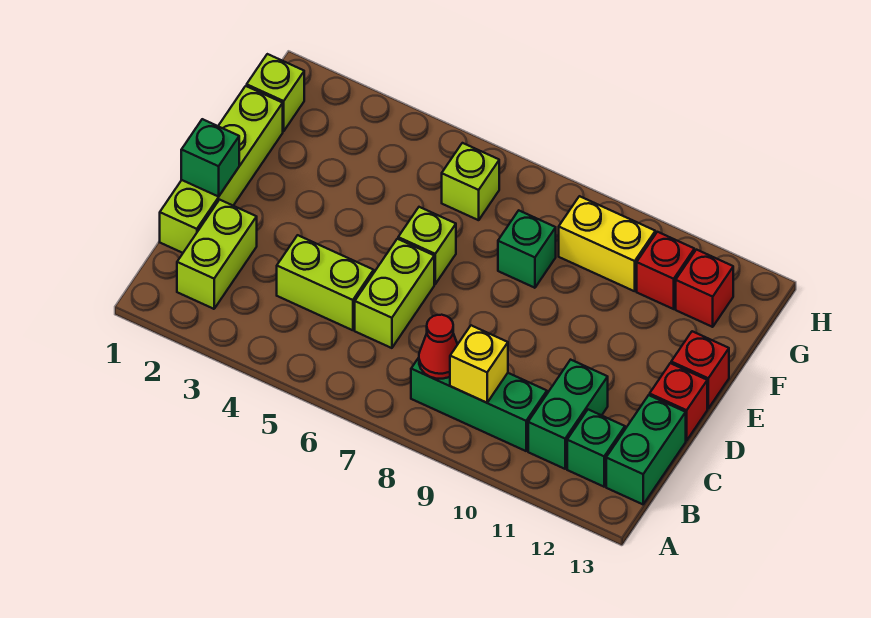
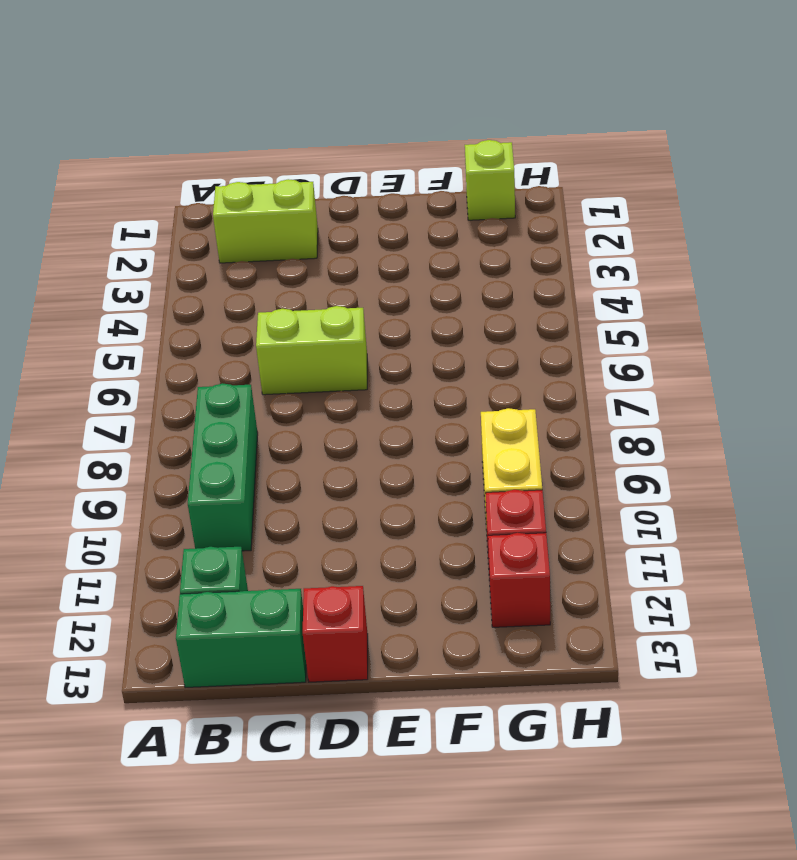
none -> green 1x2 brick [528,360,608,469]
none -> lime 1x4 brick [160,86,283,253]
none -> lime 1x2 brick [277,235,374,330]

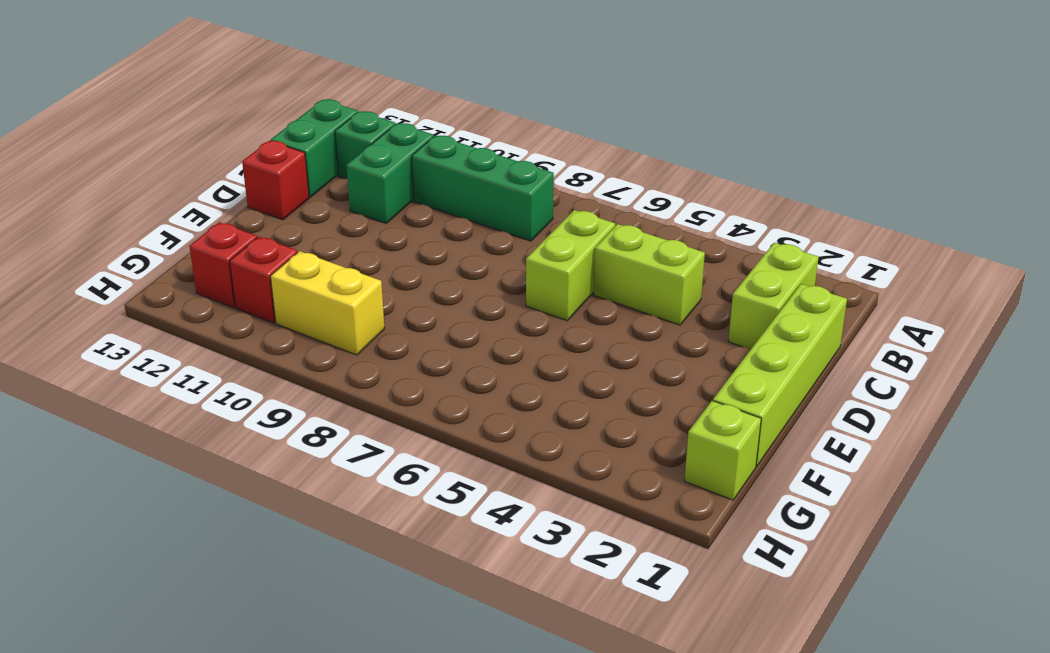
none -> lime 1x1 brick [398,207,456,284]
none -> red 1x1 brick [671,331,729,408]
none -> green 1x1 brick [498,211,556,288]

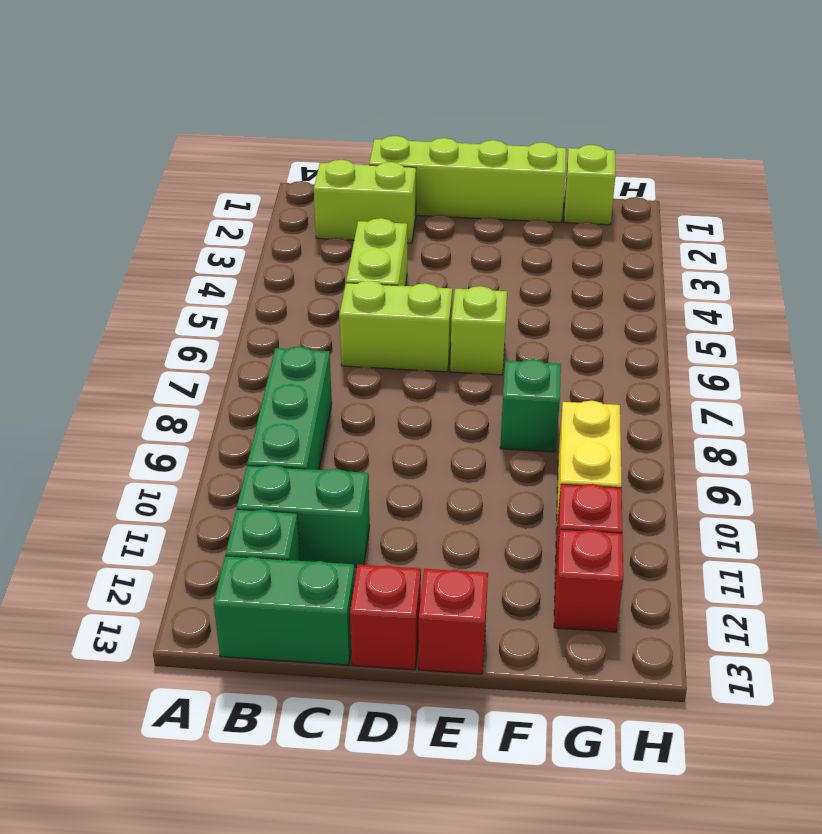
none -> lime 1x1 brick [442,143,499,220]
none -> red 1x1 cone [419,315,458,379]
none -> yellow 1x1 brick [450,325,508,403]

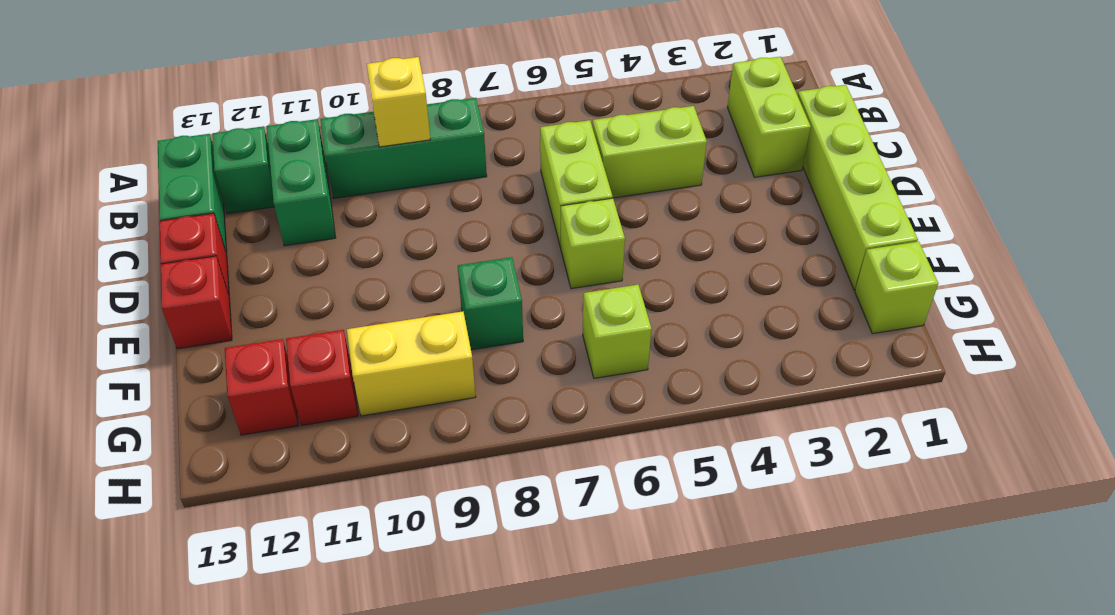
none -> red 1x1 cone [419,315,458,379]
none -> green 1x1 brick [181,119,239,197]

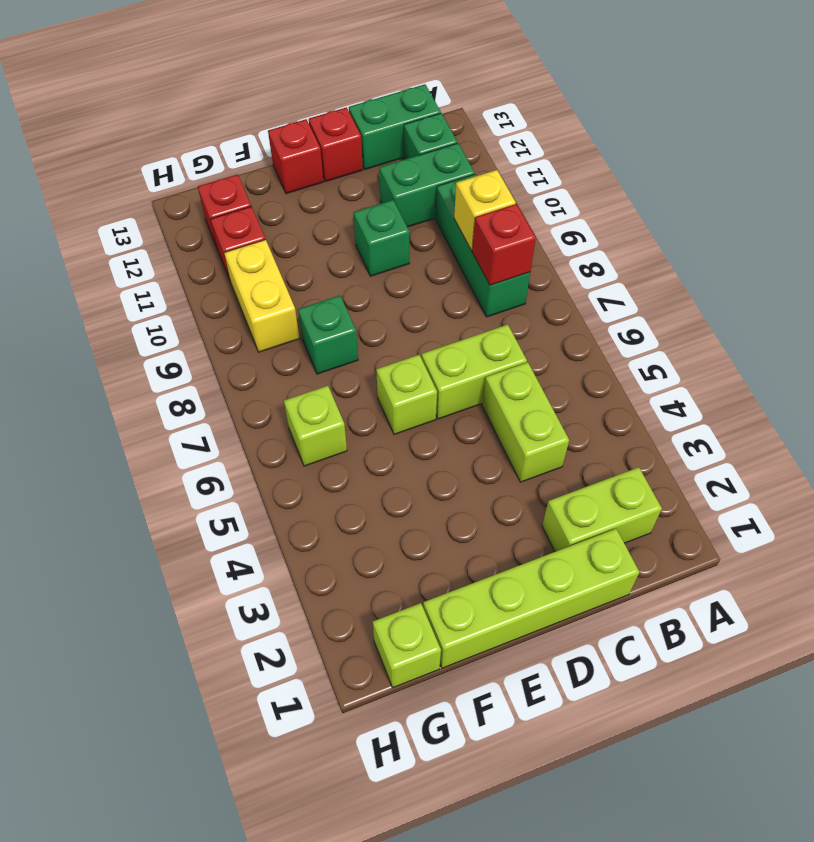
red 1x1 brick [472,204,536,285] -> red 1x1 cone [419,315,458,379]
green 1x1 brick [354,200,409,276] -> green 1x1 brick moved to [181,119,239,197]

